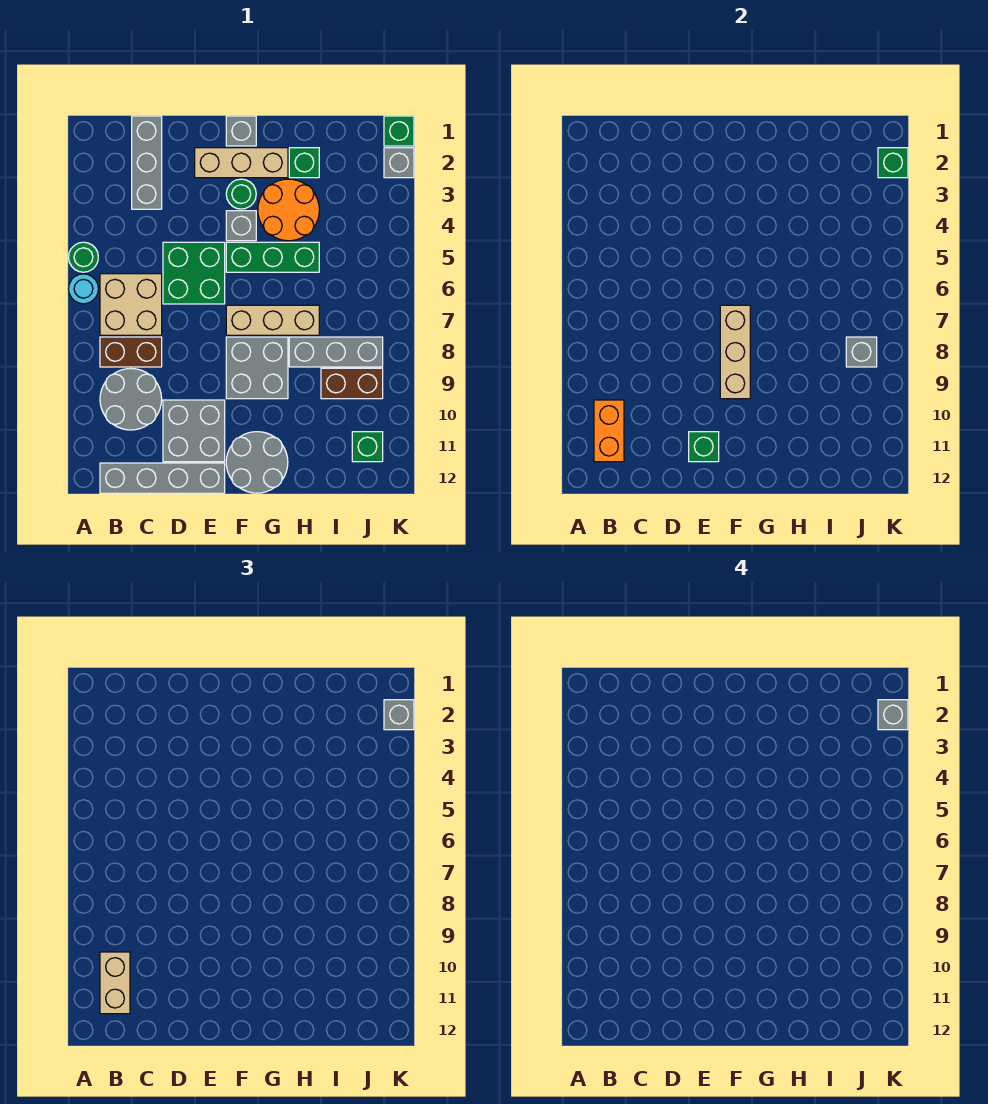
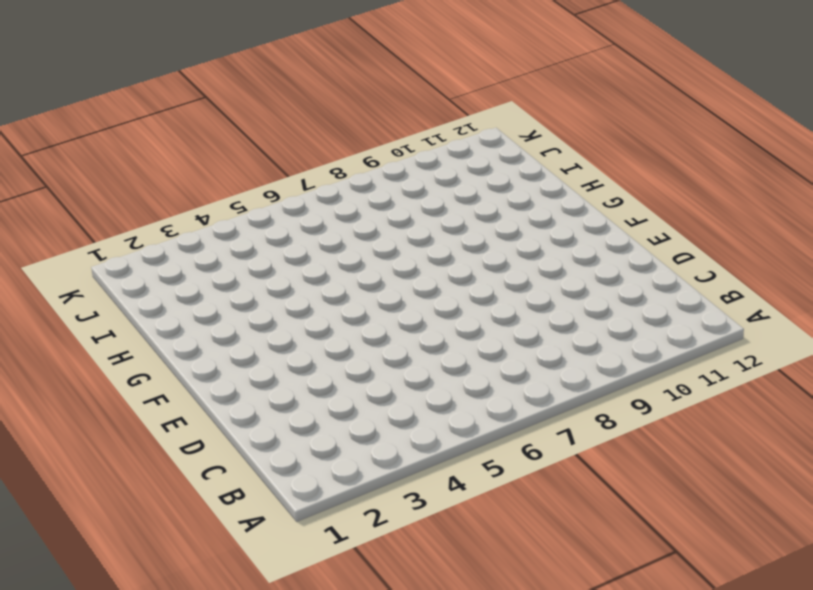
none -> green 1x1 round brick [68,242,98,272]
none -> cyan 1x1 round brick [69,274,98,304]
none -> tan 2x2 brick [100,274,162,335]
none -> brown 1x2 brick [100,337,162,367]

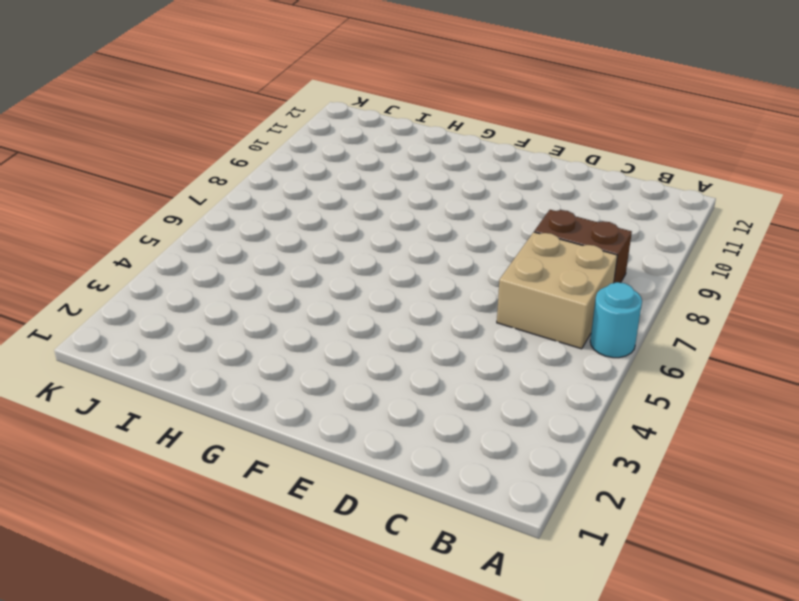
none -> green 1x1 round brick [68,242,98,272]
none -> grey 2x2 round brick [100,369,162,430]
none -> grey 1x4 brick [100,463,225,493]
none -> grey 1x3 brick [132,116,162,209]

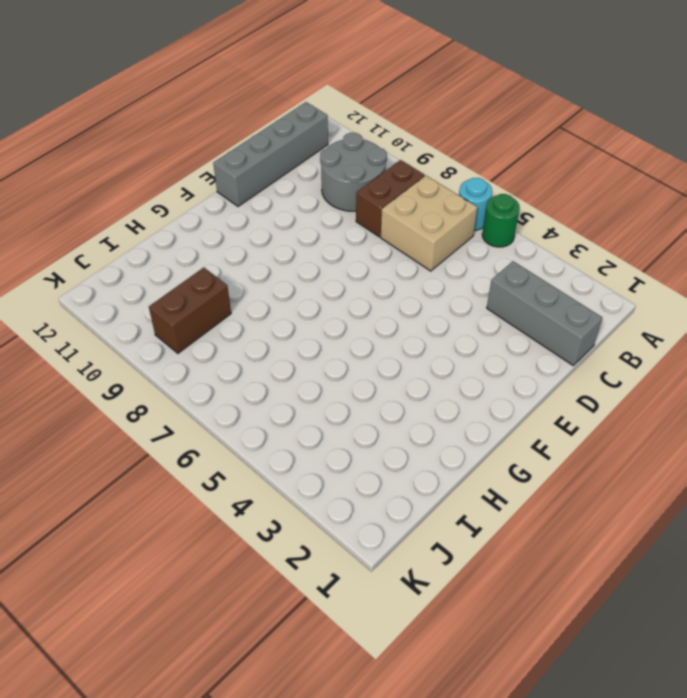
none -> green 2x2 brick [163,242,225,304]
none -> grey 2x2 brick [163,400,225,462]
none -> tan 1x3 brick [195,148,288,178]
none -> grey 1x1 brick [226,116,256,146]

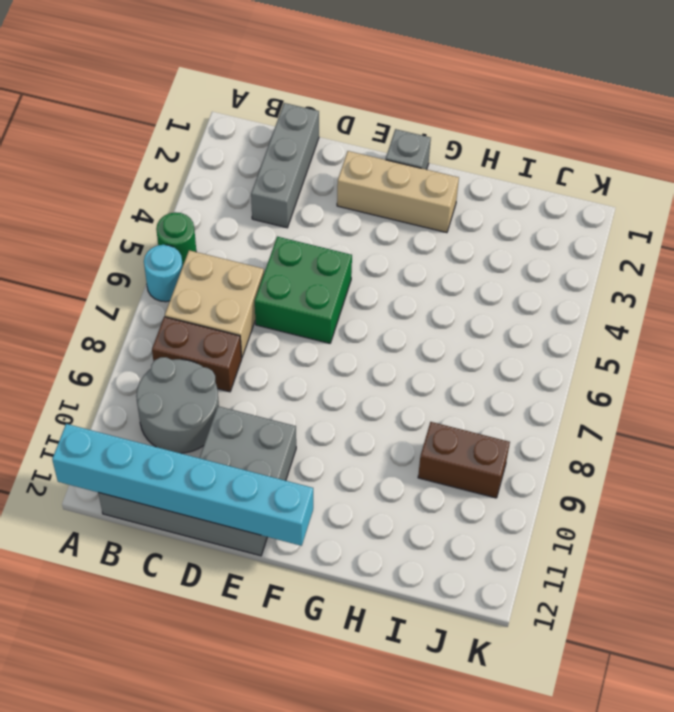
cyan 1x6 brick [52,424,313,546] -> none
none -> green 1x1 round brick [226,179,256,209]
none -> grey 1x1 brick [226,211,256,241]
none -> green 1x3 brick [226,242,319,272]
none -> tan 1x3 brick [226,305,319,335]

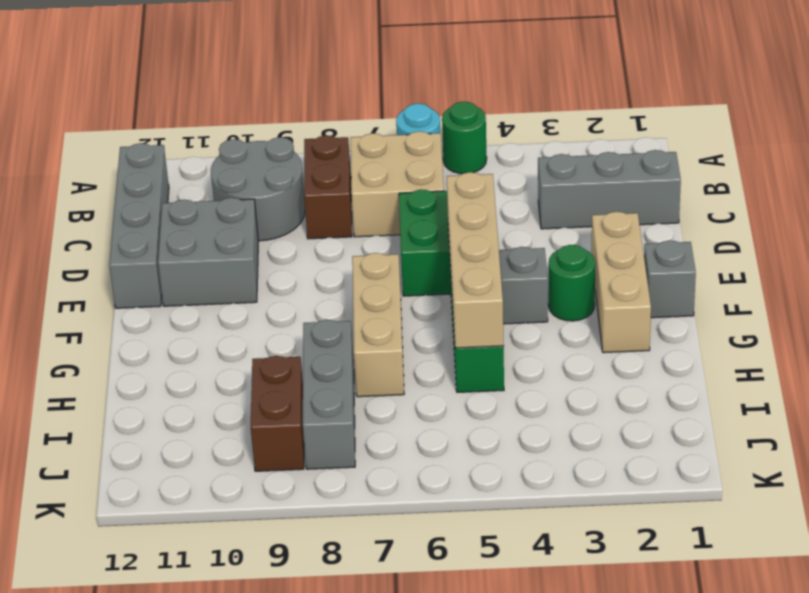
tan 1x4 brick [447,172,504,348] -> none
none -> grey 2x2 brick [226,337,288,399]
none -> grey 2x2 round brick [226,432,288,493]
none -> orange 2x2 round brick [258,179,319,241]
none -> green 1x1 brick [289,148,319,178]

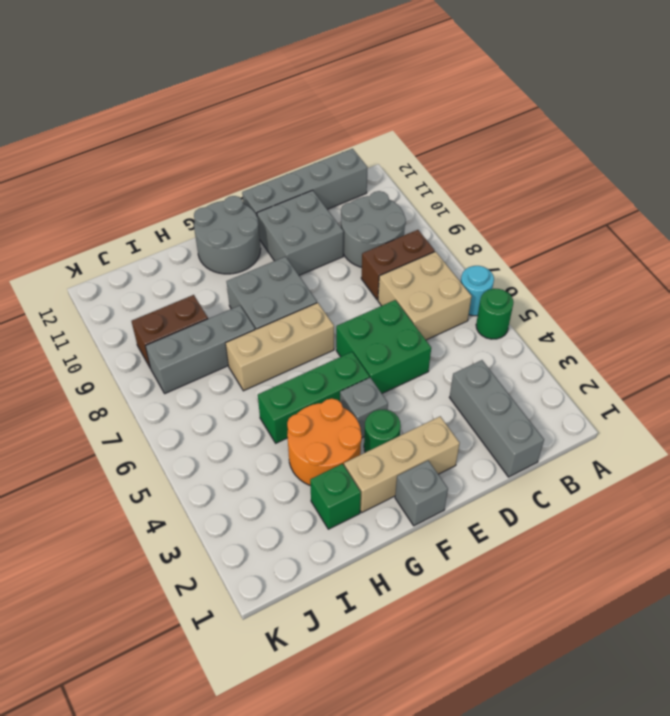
none -> green 1x1 brick [352,432,383,462]
none -> green 1x1 brick [384,116,414,146]
none -> grey 1x1 brick [384,148,414,178]
none -> orange 1x2 brick [594,400,624,462]

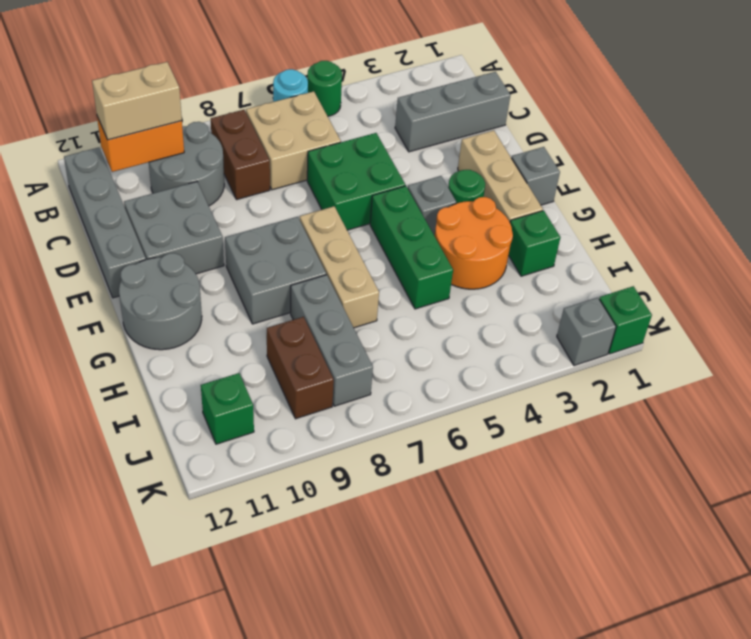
none -> green 1x1 brick [689,432,719,462]
none -> tan 1x3 brick [720,305,750,399]
none -> grey 1x1 brick [846,337,877,367]
none -> green 1x1 brick [878,148,908,178]

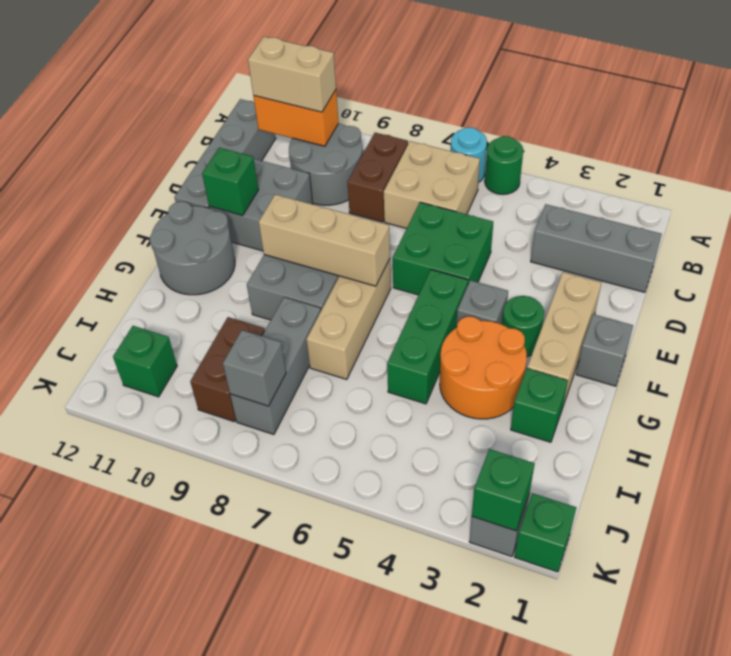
none -> grey 1x1 brick [384,700,414,730]
none -> grey 1x1 brick [878,700,908,730]

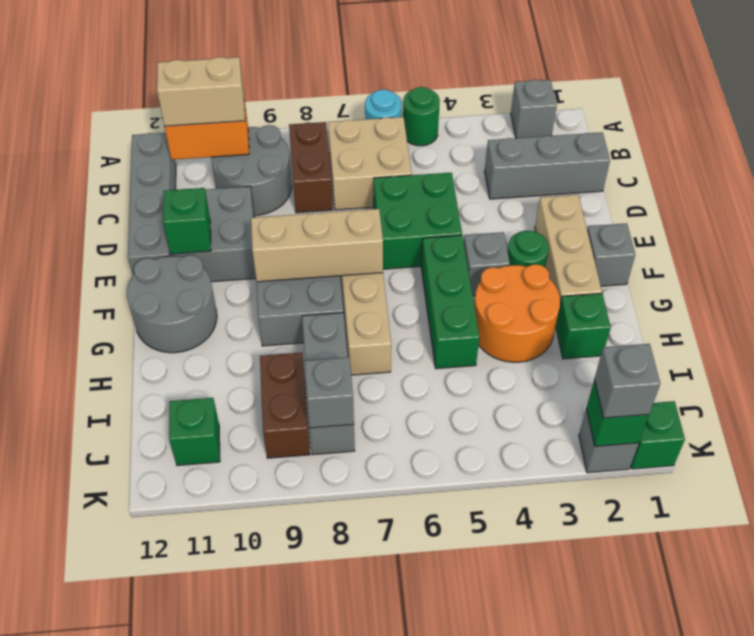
grey 1x1 brick [511,80,557,138] -> grey 1x1 brick moved to [878,700,908,730]

